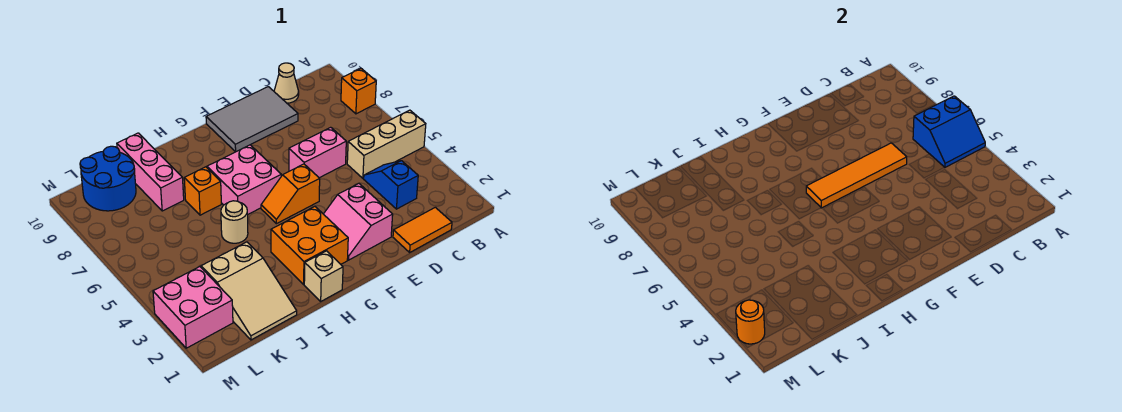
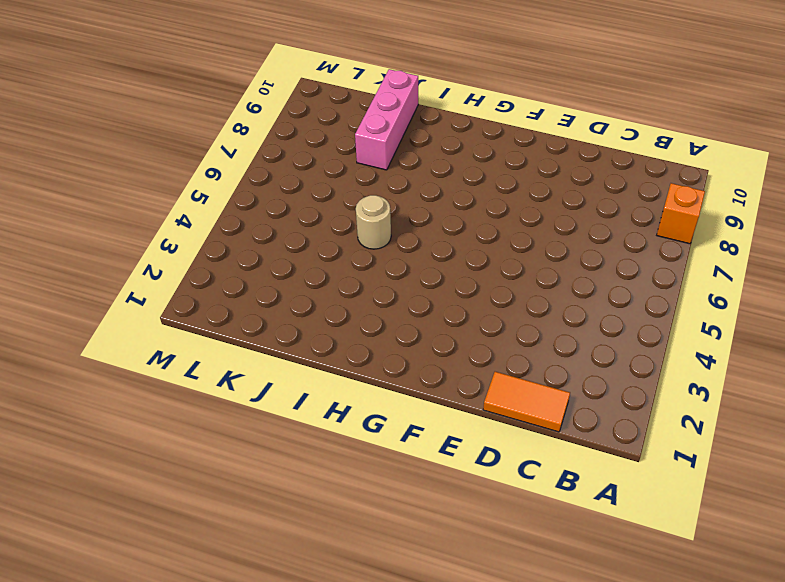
none -> tan 1x3 brick [347,110,426,178]
none -> blue 1x2 slope [364,161,418,209]
none -> tan 1x1 cone [274,63,299,103]

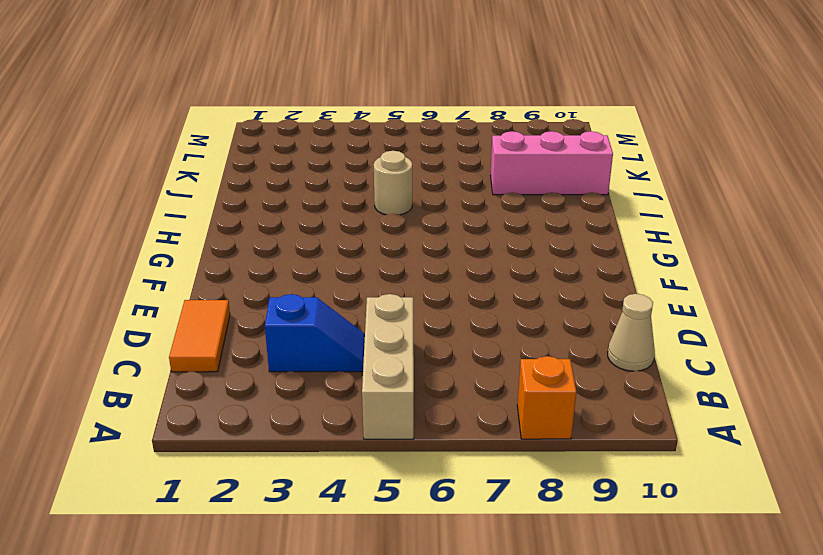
none -> pink 1x2 brick [289,127,346,178]
none -> grey 2x3 tile [206,87,298,152]
none -> pink 2x2 slope [324,183,393,260]

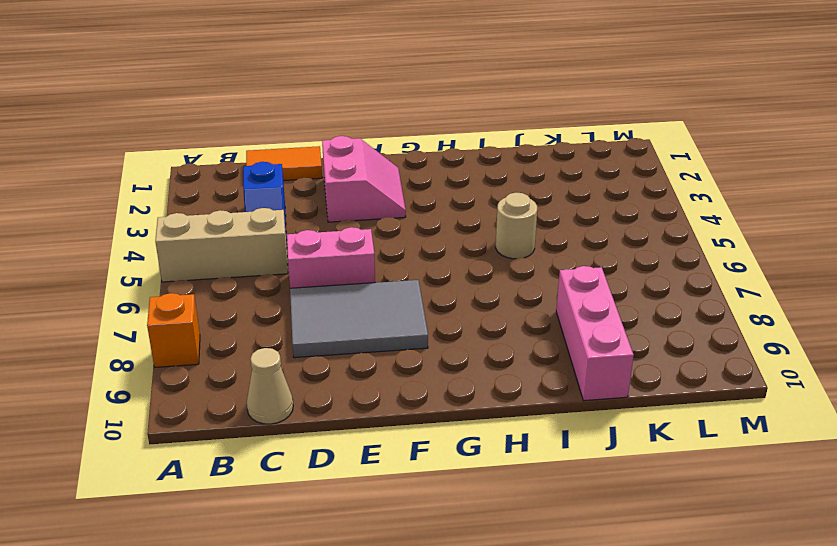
grey 2x3 tile [290,280,428,358] -> grey 2x3 tile moved to [206,87,298,152]
none -> orange 1x2 slope [261,164,320,224]
none -> orange 2x2 brick [271,207,348,284]
none -> pink 2x2 brick [207,145,281,214]

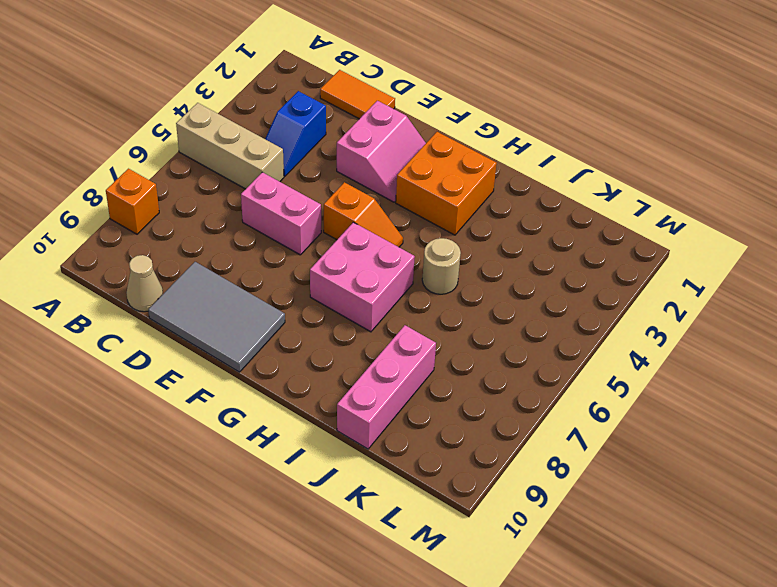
none -> tan 1x1 brick [304,251,343,301]
none -> orange 1x1 brick [184,167,221,215]
none -> tan 2x3 slope [201,242,297,340]

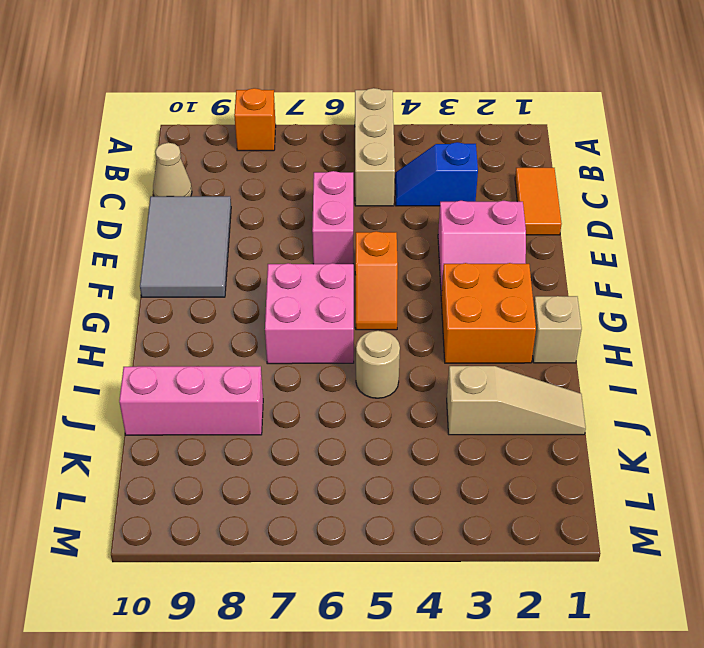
tan 1x3 slope [447,366,586,435] -> tan 2x3 slope [201,242,297,340]
none -> orange 1x1 brick [184,167,221,215]
none -> blue 2x2 round brick [80,146,136,211]
none -> pink 2x2 brick [153,267,233,348]

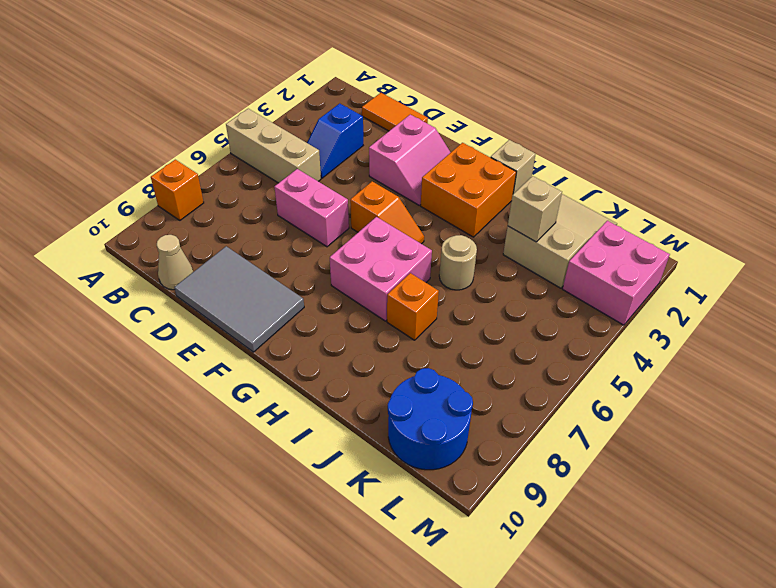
tan 1x1 brick [508,176,562,242] -> none
none -> pink 1x3 brick [117,133,184,211]
none -> blue 2x2 slope [913,96,985,168]
none -> orange 1x4 tile [806,143,907,208]

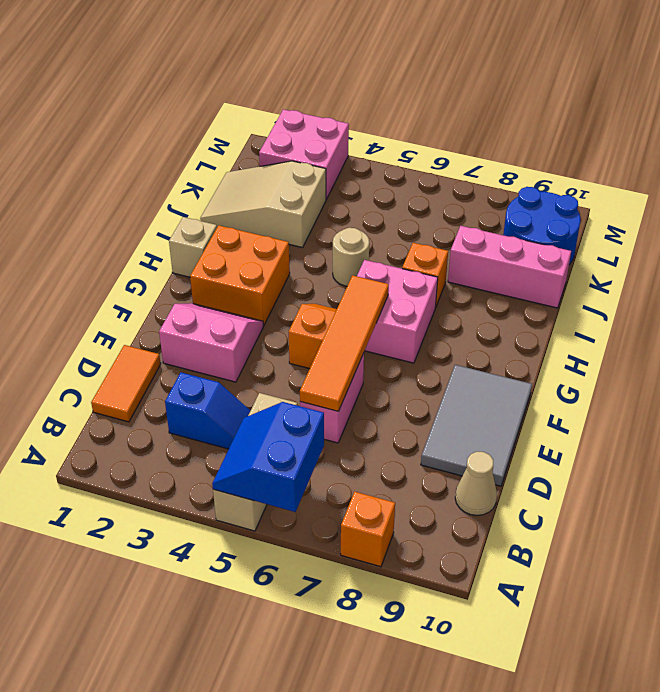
none -> orange 1x1 round brick [736,300,765,344]

